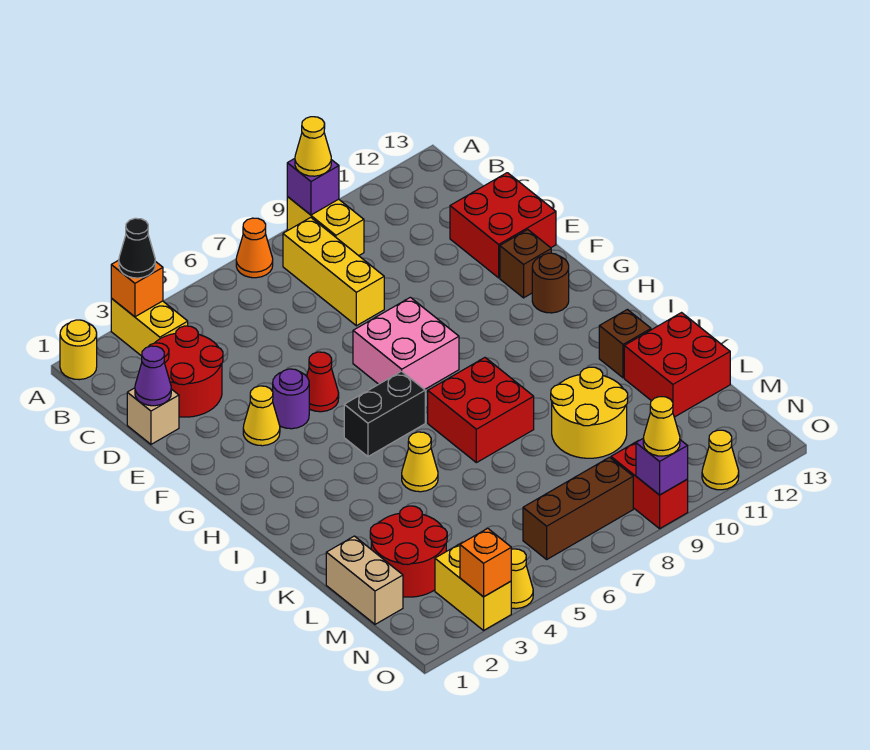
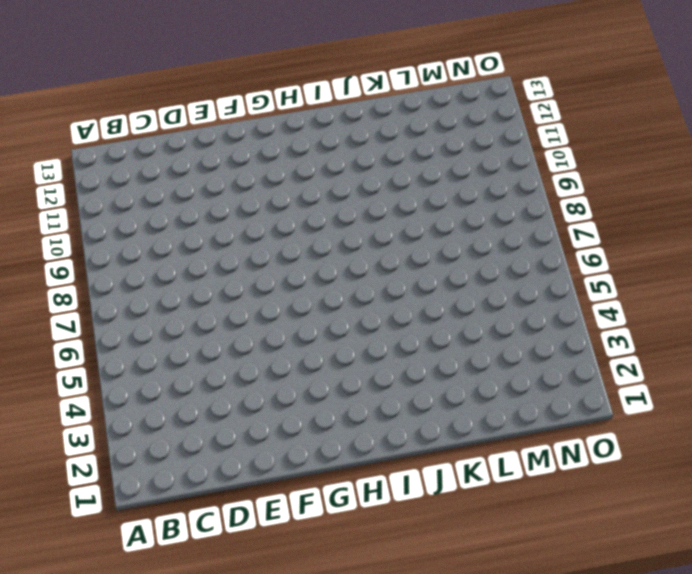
none -> yellow 1x1 round brick [60,320,97,380]
none -> yellow 1x2 brick [111,298,188,356]
none -> orange 1x1 cone [236,218,273,278]
none -> yellow 1x2 brick [287,197,364,256]

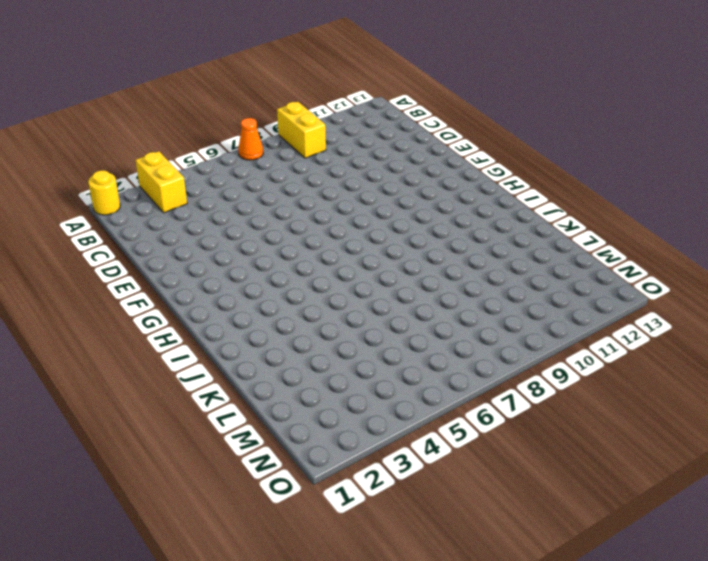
none -> yellow 1x3 brick [283,217,384,326]
none -> red 2x2 round brick [148,326,223,417]
none -> tan 1x1 brick [127,388,179,444]
none -> red 2x2 brick [450,173,556,278]

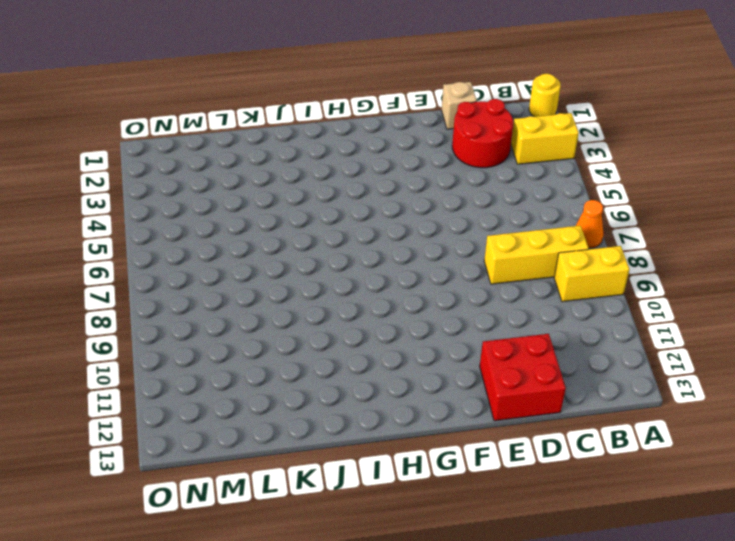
none -> yellow 1x1 cone [243,386,280,446]
none -> purple 1x1 round brick [273,369,309,429]
none -> red 1x1 cone [307,352,339,412]
none -> pink 2x2 brick [353,297,459,390]

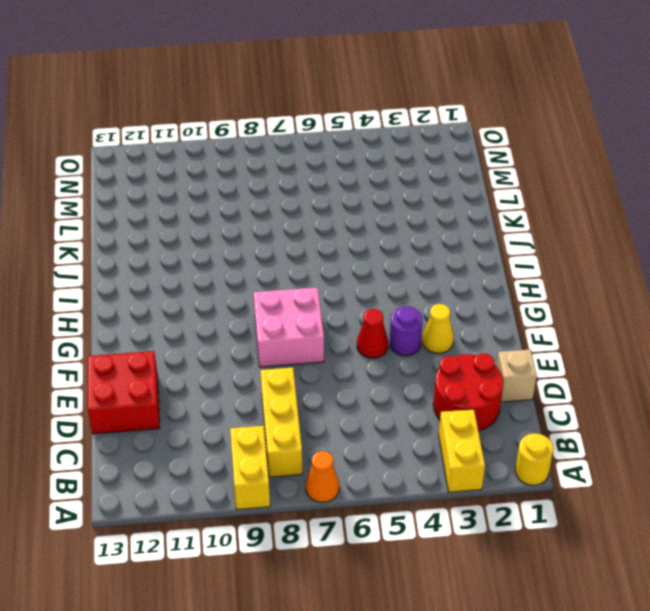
none -> brown 1x1 brick [500,230,551,298]
none -> brown 1x1 round brick [532,253,569,313]
none -> black 1x2 brick [344,371,425,456]
none -> red 2x2 brick [428,358,534,463]

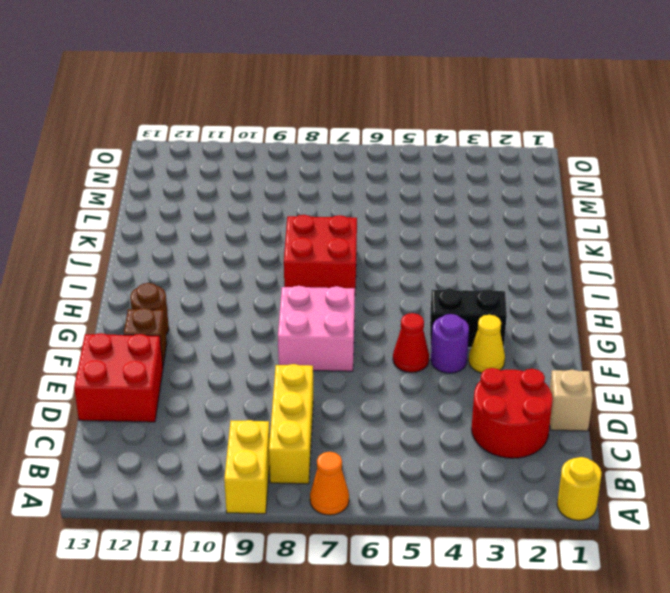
black 1x2 brick [430,289,507,348] -> black 1x2 brick moved to [344,371,425,456]
none -> yellow 1x2 brick [111,298,188,356]
none -> yellow 1x1 cone [402,432,438,492]
none -> brown 1x1 brick [599,309,651,378]
none -> yellow 2x2 round brick [551,367,628,458]

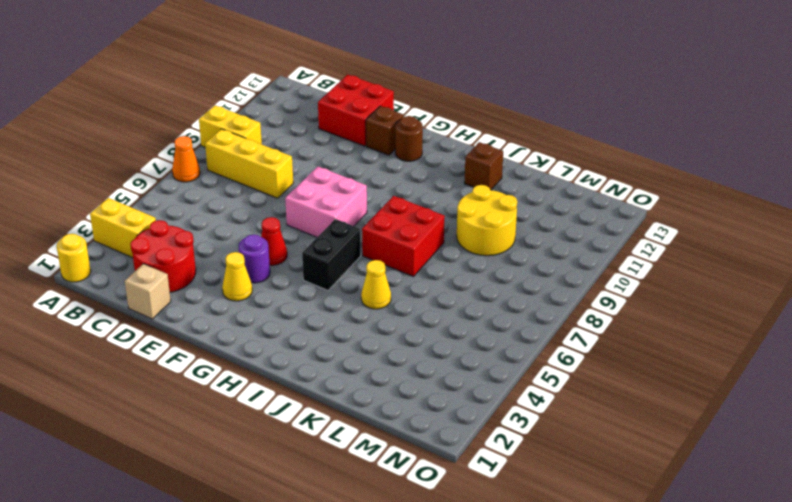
none -> red 2x2 brick [624,313,730,417]
none -> tan 1x2 brick [326,536,403,624]
none -> red 2x2 round brick [370,506,447,597]
none -> yellow 1x2 brick [435,542,511,630]

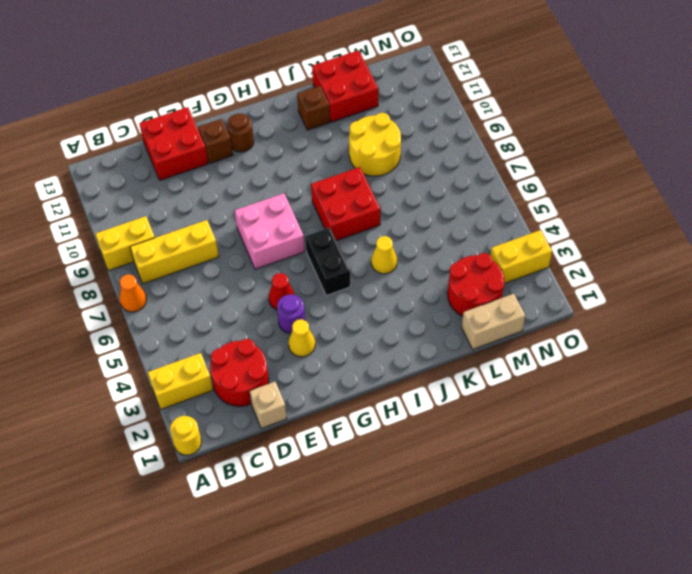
none -> brown 1x3 brick [523,457,633,559]
none -> red 1x2 brick [611,440,688,529]
none -> yellow 1x1 cone [511,549,533,609]
none -> yellow 1x1 cone [702,430,739,490]

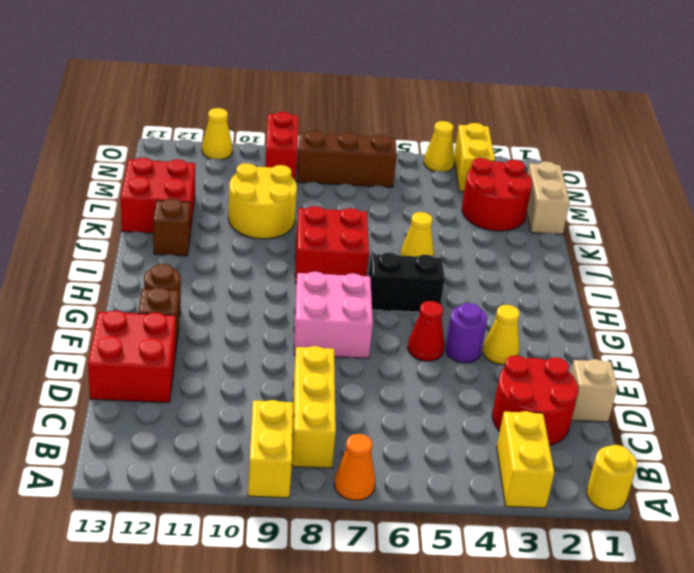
none -> orange 1x1 brick [111,260,163,317]
none -> purple 1x1 brick [287,159,339,215]
none -> purple 1x1 cone [135,346,171,406]
none -> orange 1x1 brick [460,528,511,597]

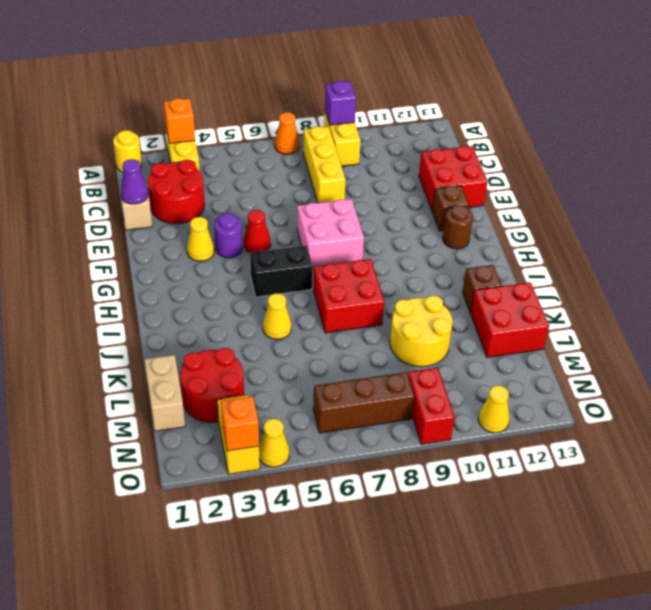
none -> purple 1x1 brick [636,439,688,495]
none -> black 1x1 cone [119,218,155,278]
none -> yellow 1x1 cone [295,117,331,176]
none -> yellow 1x1 cone [643,397,680,456]

